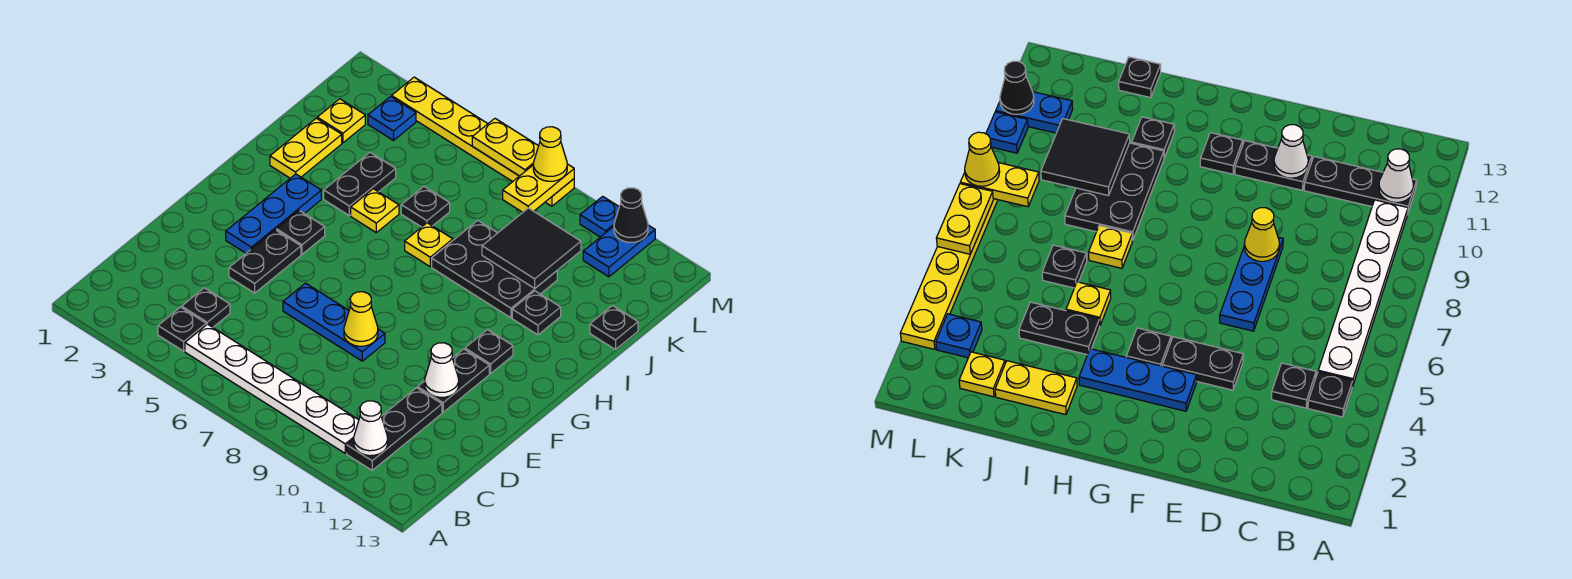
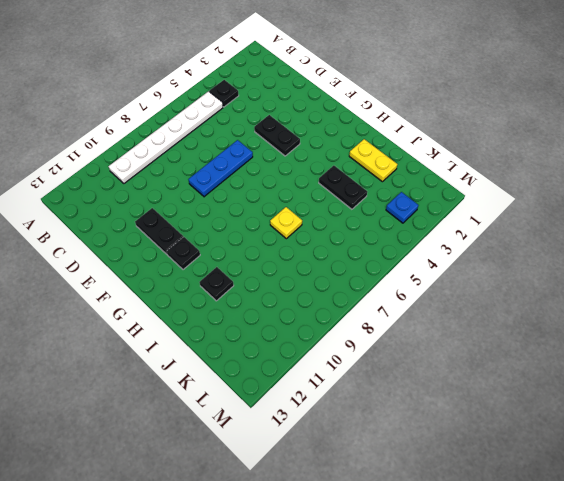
none -> black 1x3 plate [347,388,442,470]
none -> black 1x1 plate [182,288,230,327]
none -> blue 1x3 plate [226,174,321,253]
none -> black 1x1 plate [276,211,325,254]

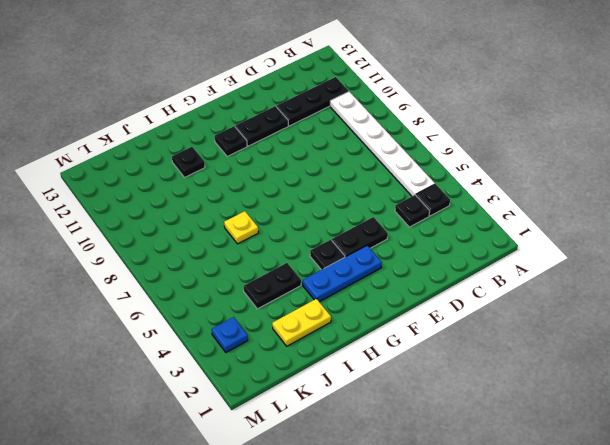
none -> blue 1x3 plate [283,283,385,361]
none -> yellow 1x1 plate [351,189,399,233]
none -> black 2x3 plate [432,220,557,318]
none -> black 1x1 plate [401,187,450,227]

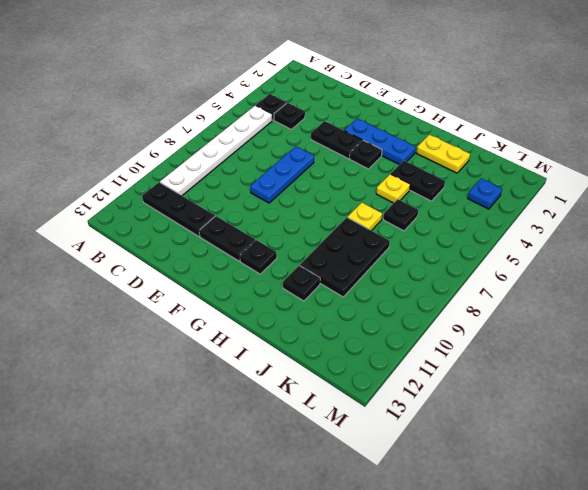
none -> black 1x1 plate [590,306,638,350]
none -> yellow 1x1 plate [317,99,365,143]
none -> blue 1x2 plate [583,225,655,277]
none -> yellow 1x6 plate [392,77,574,206]

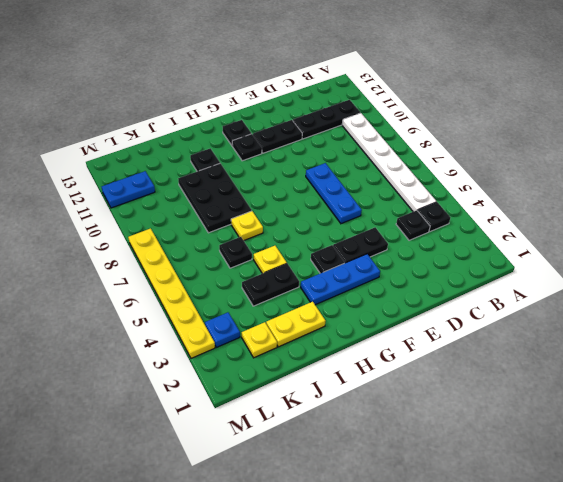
black 1x1 plate [223,120,251,146] -> black 1x1 plate moved to [590,306,638,350]
none -> blue 1x1 plate [580,196,619,237]
none -> white 1x1 cone [354,401,388,456]
none -> yellow 1x1 cone [344,292,378,346]
none -> white 1x1 cone [425,343,459,397]

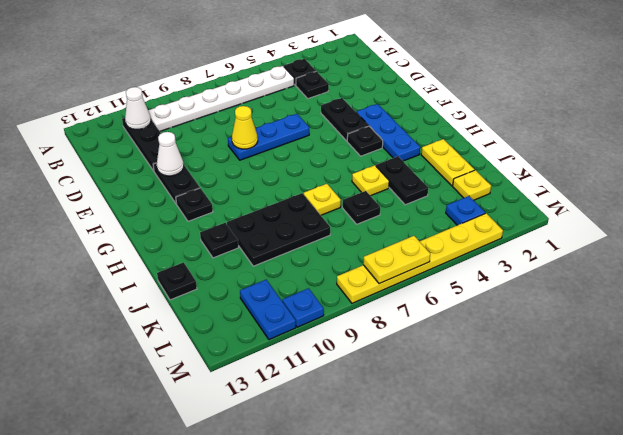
none -> black 2x2 tile [482,208,581,288]
none -> yellow 1x2 plate [503,164,574,212]
none -> black 1x1 cone [614,188,648,243]
none -> yellow 1x1 cone [533,127,567,181]

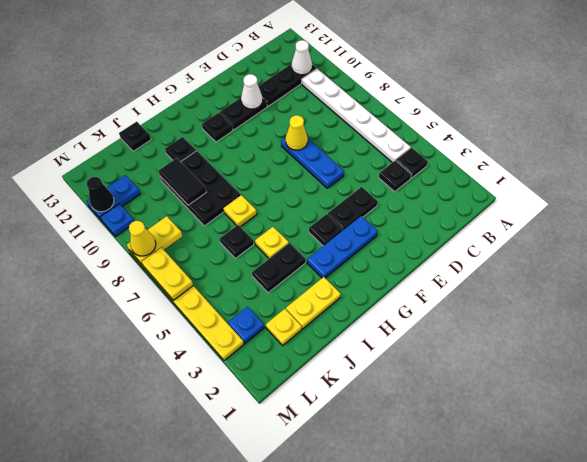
black 1x2 tile [158,158,206,205] -> black 2x2 tile [482,208,581,288]

